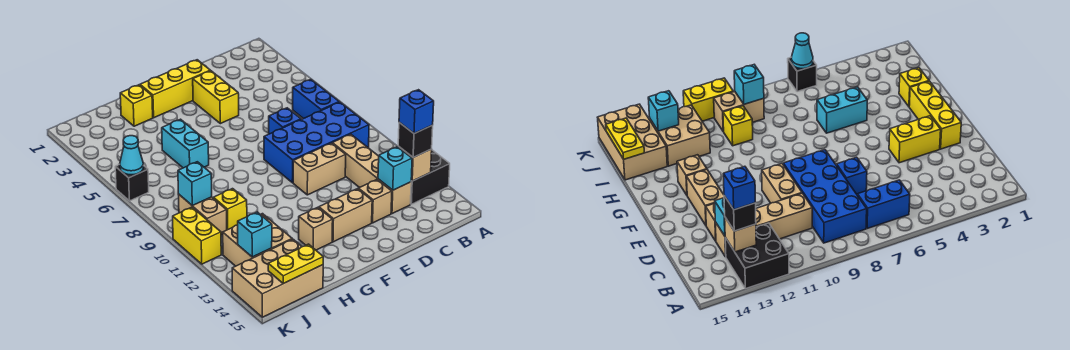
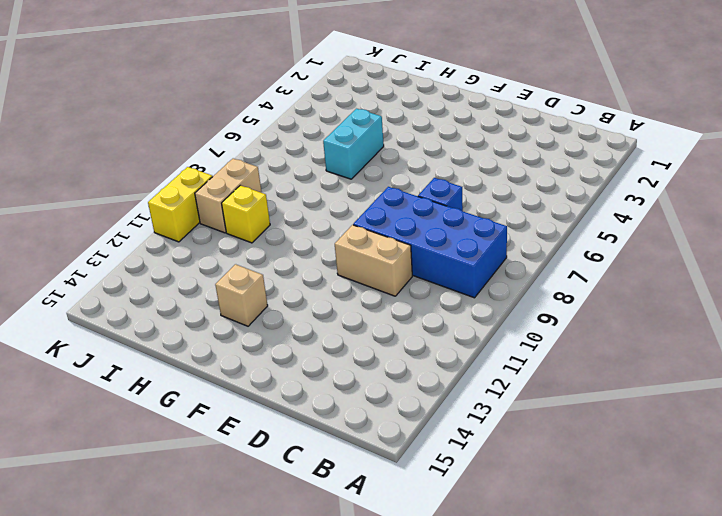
none -> black 2x2 brick [411,150,450,204]
none -> blue 1x2 brick [293,79,339,119]
none -> tan 1x4 brick [332,134,411,214]

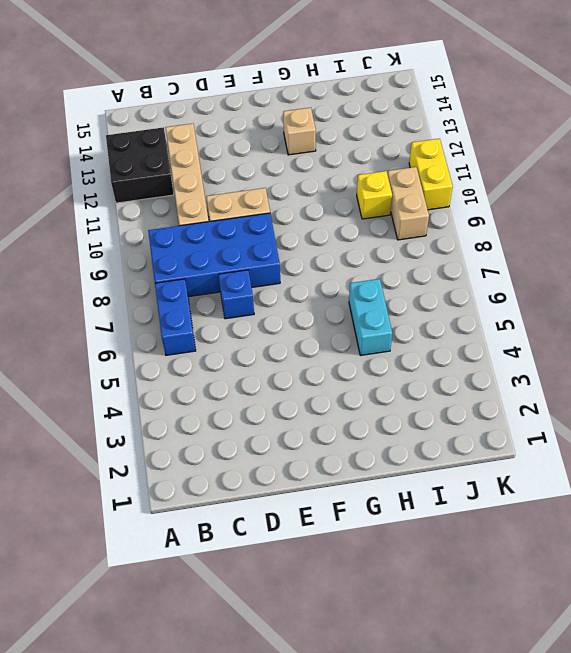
none -> tan 1x1 brick [358,180,392,223]
none -> yellow 1x3 brick [140,60,210,118]
none -> yellow 1x2 brick [193,71,239,124]

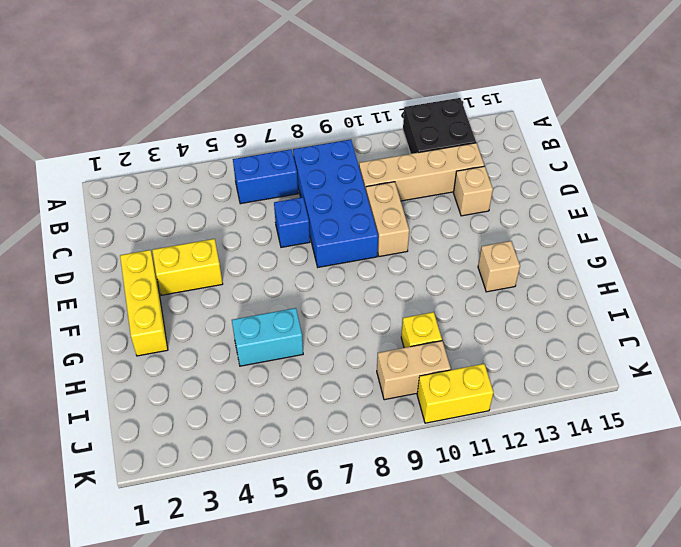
none -> tan 1x2 brick [319,189,372,242]
none -> yellow 1x1 brick [120,85,153,126]
none -> tan 2x2 brick [223,214,292,266]

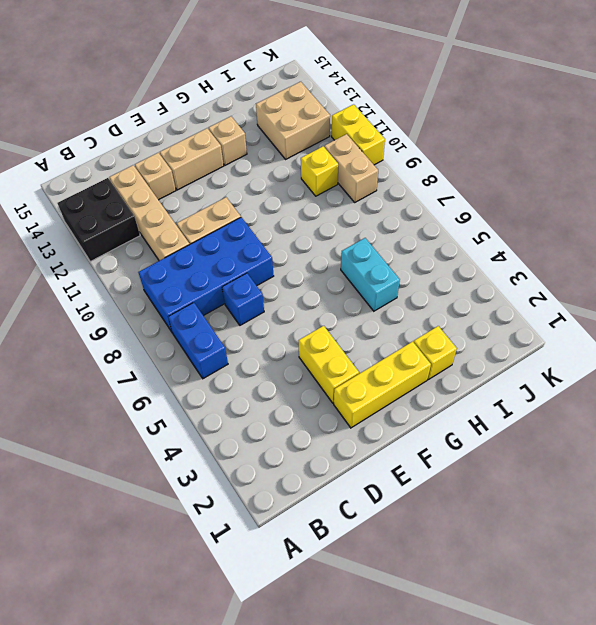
none -> tan 2x3 brick [232,239,323,317]
none -> black 1x1 brick [115,164,149,201]
none -> tan 1x1 brick [398,146,432,181]

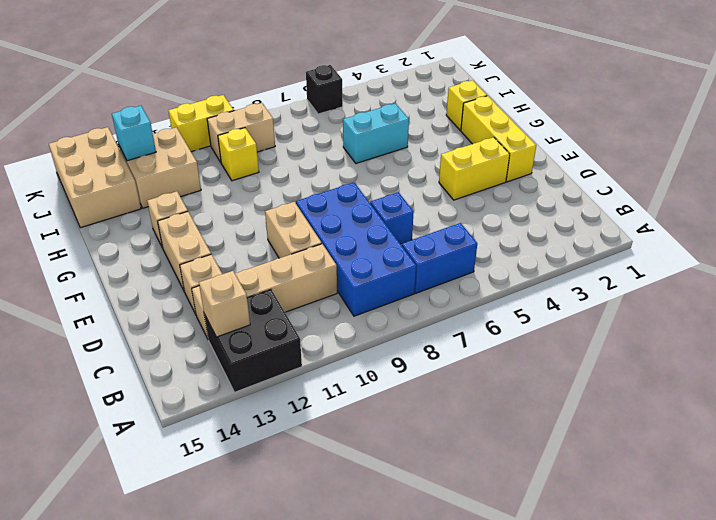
none -> cyan 1x1 brick [378,147,412,190]
none -> yellow 1x2 plate [268,244,323,284]
none -> cyan 1x1 brick [178,162,212,206]

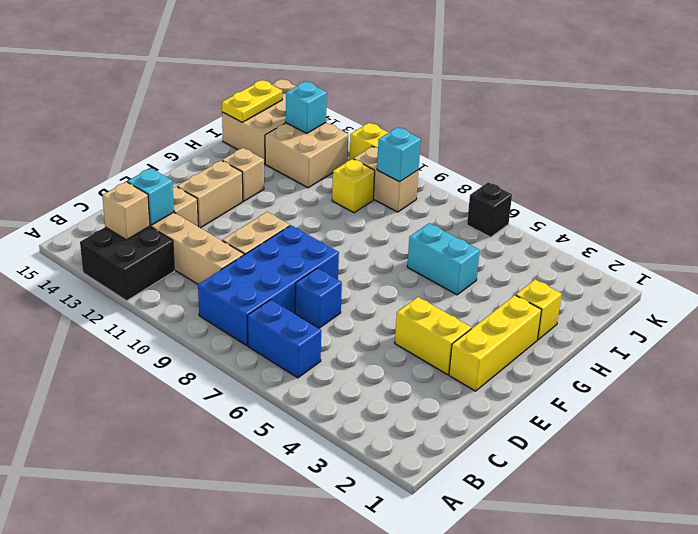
none -> cyan 1x1 cone [120,136,143,175]
none -> black 1x1 brick [398,123,433,157]
none -> blue 1x1 brick [399,90,434,133]

